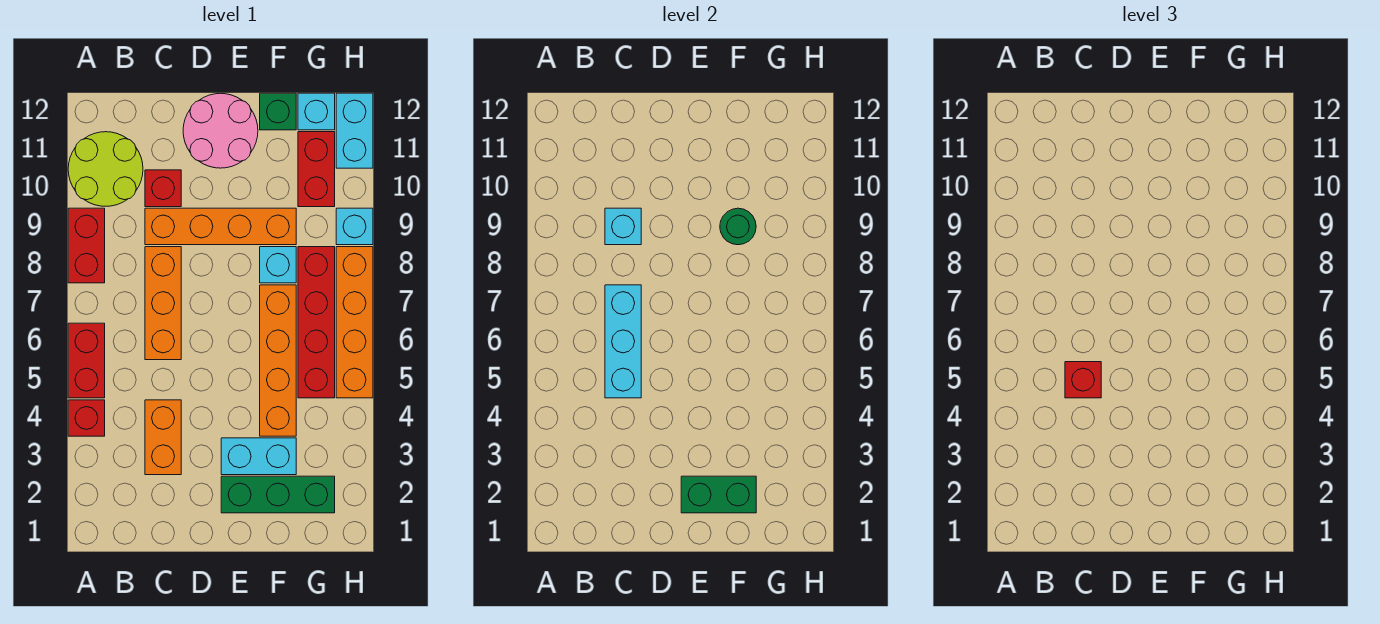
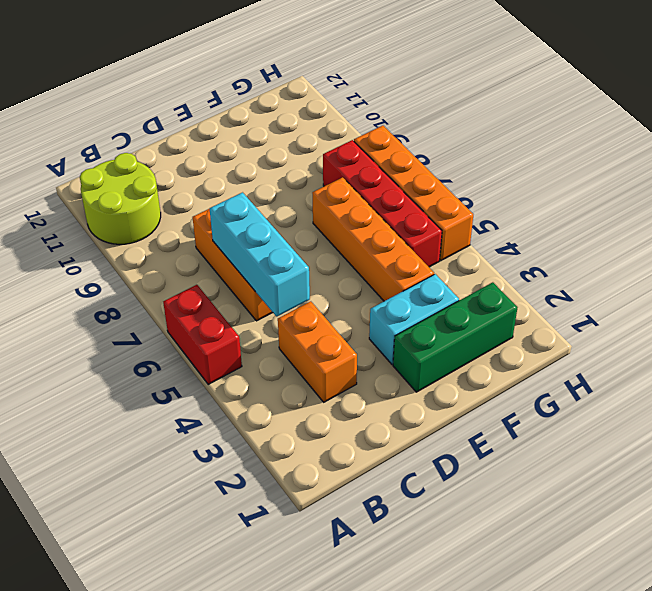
none -> red 1x1 brick [68,400,105,436]
none -> red 1x2 brick [68,208,105,283]
none -> orange 1x4 brick [145,208,296,245]

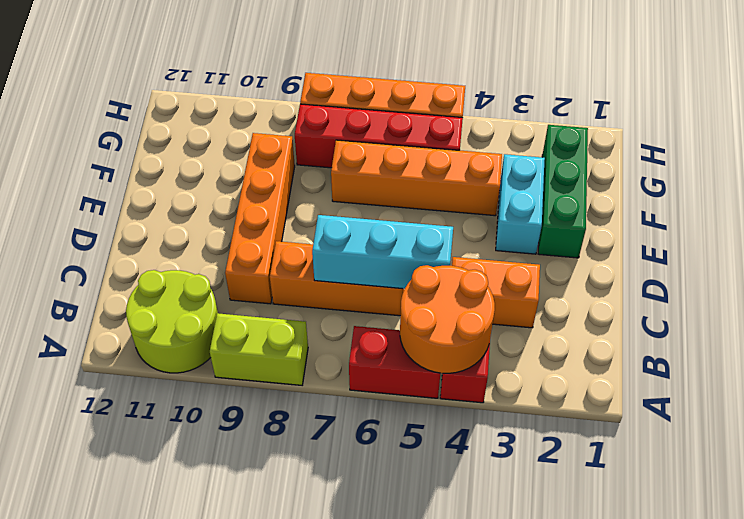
orange 2x2 round brick [400,265,495,374] -> none
lime 1x2 brick [210,313,308,385] -> red 1x2 brick [68,208,105,283]
none -> red 1x1 brick [145,170,181,207]
none -> pink 2x2 round brick [183,93,258,168]
none -> cyan 1x1 brick [260,247,296,283]

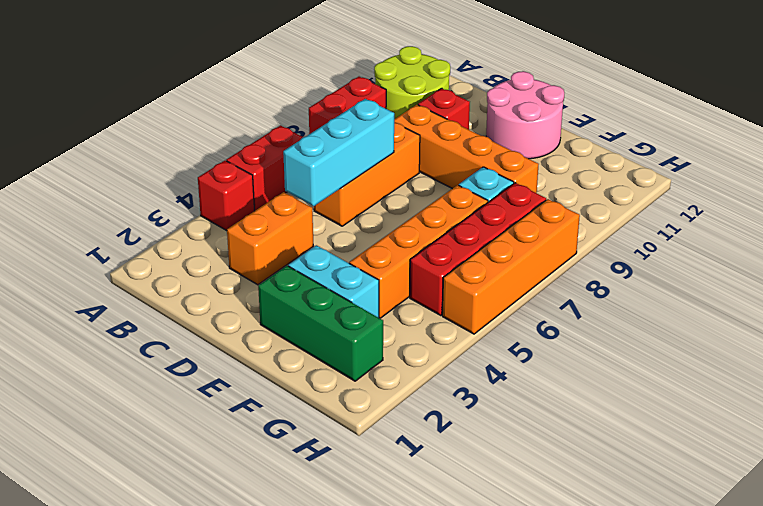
none -> green 1x1 brick [260,93,296,130]
none -> red 1x2 brick [298,132,335,207]
none -> cyan 1x1 brick [298,93,335,130]

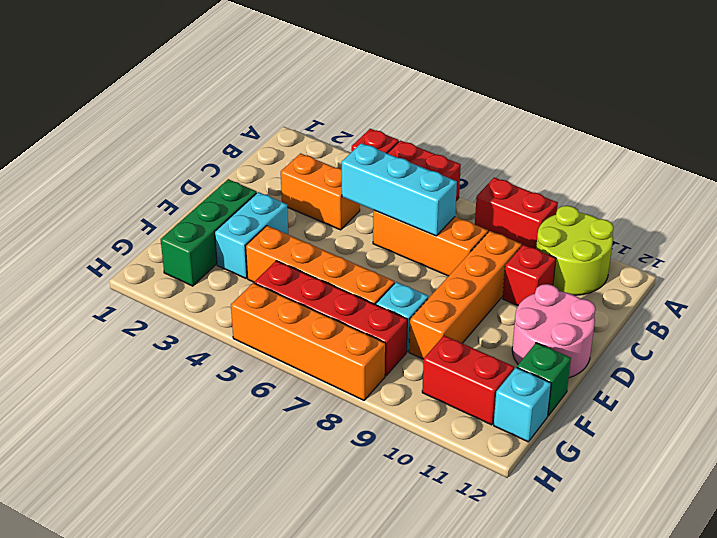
none -> cyan 1x1 brick [336,208,373,245]
none -> cyan 1x2 brick [336,93,373,168]
none -> cyan 1x1 brick [605,208,641,245]

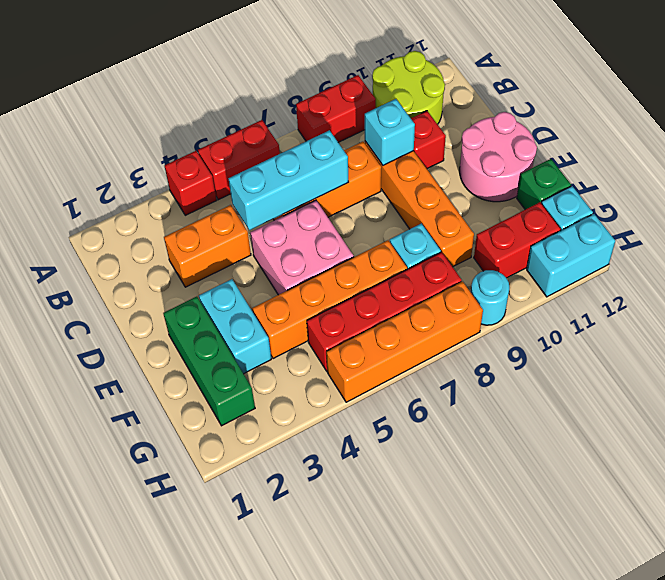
pink 2x2 brick [250,200,354,295] -> none
cyan 1x1 round brick [471,270,509,325] -> cyan 1x1 brick [336,208,373,245]
none -> green 1x2 brick [681,476,756,513]
none -> green 1x1 round brick [720,208,756,245]
none -> red 1x1 brick [1065,362,1101,398]

